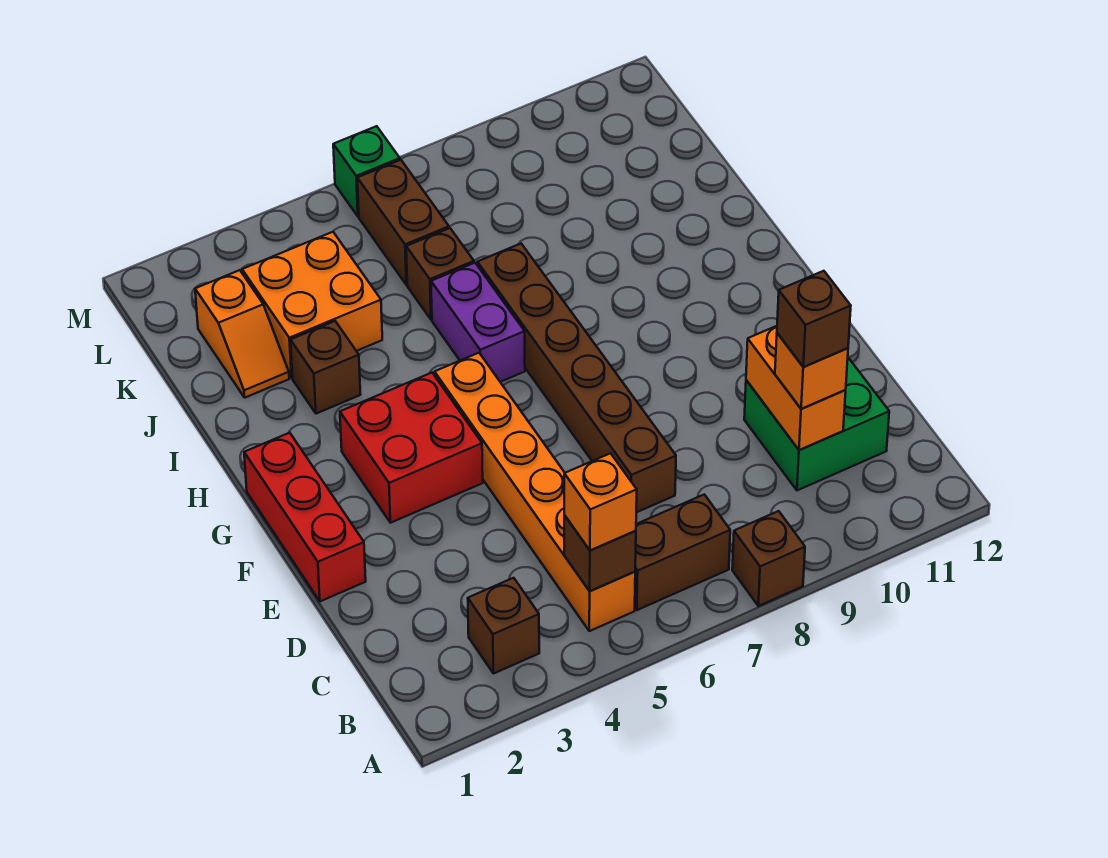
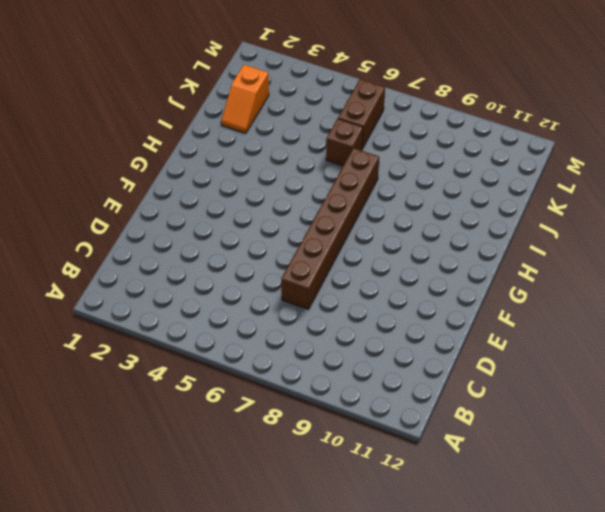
none -> brown 1x1 brick [732,511,805,606]
none -> brown 1x1 brick [468,578,539,674]
none -> orange 1x6 brick [435,353,635,631]

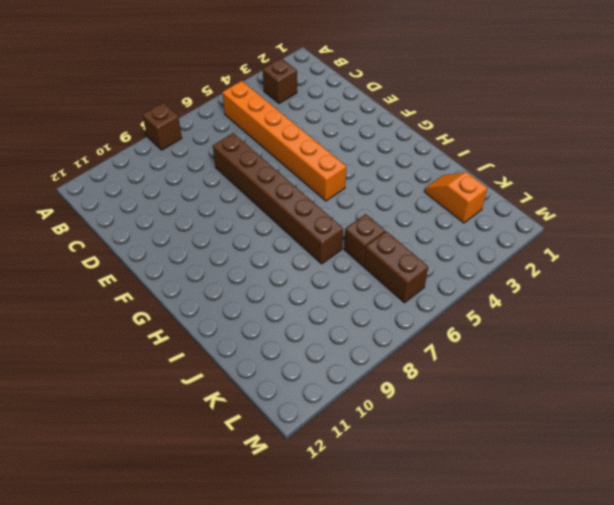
none -> brown 1x2 brick [635,495,730,610]
none -> green 2x2 brick [744,358,889,490]
none -> red 1x3 brick [244,433,366,601]

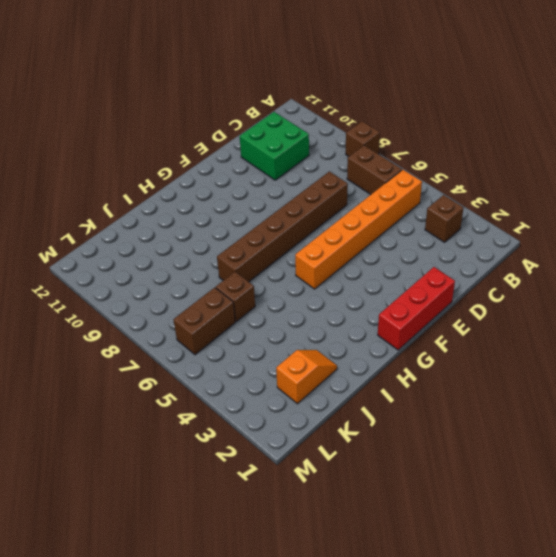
none -> red 2x2 brick [340,373,483,523]
none -> purple 1x2 brick [431,263,525,382]
none -> brown 1x1 brick [291,321,361,414]

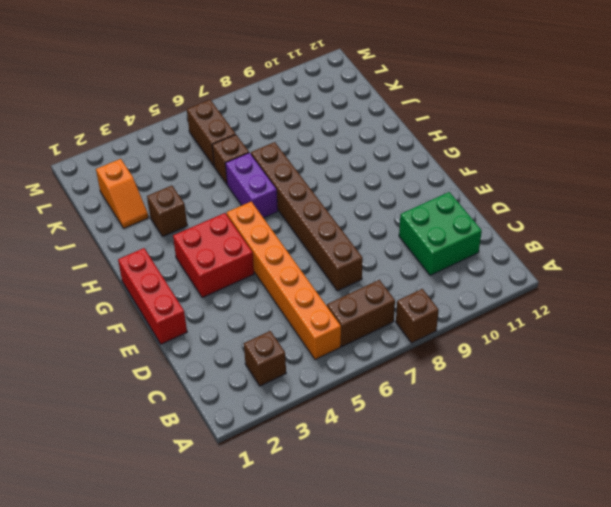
none -> orange 2x2 brick [242,232,382,378]
none -> green 1x1 brick [333,126,400,216]
none -> brown 1x1 brick [564,515,636,591]

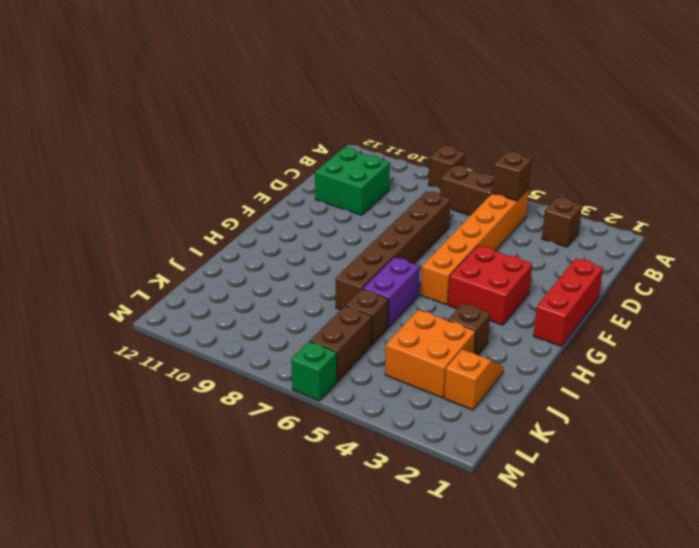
none -> orange 1x2 brick [746,326,846,450]
none -> orange 1x1 brick [564,453,637,551]
none -> orange 1x1 brick [775,333,848,409]

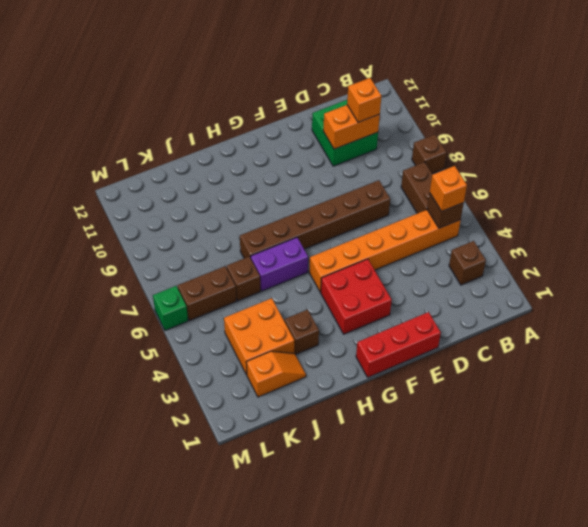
none -> brown 1x1 brick [777,271,851,367]

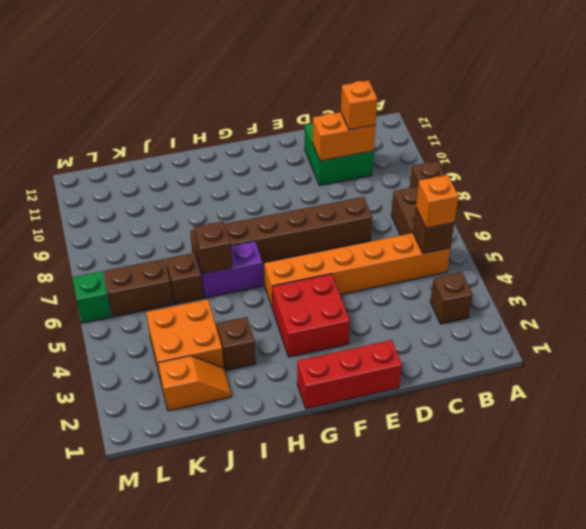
brown 1x1 brick [194,221,232,274] -> brown 1x1 brick moved to [777,271,851,367]

